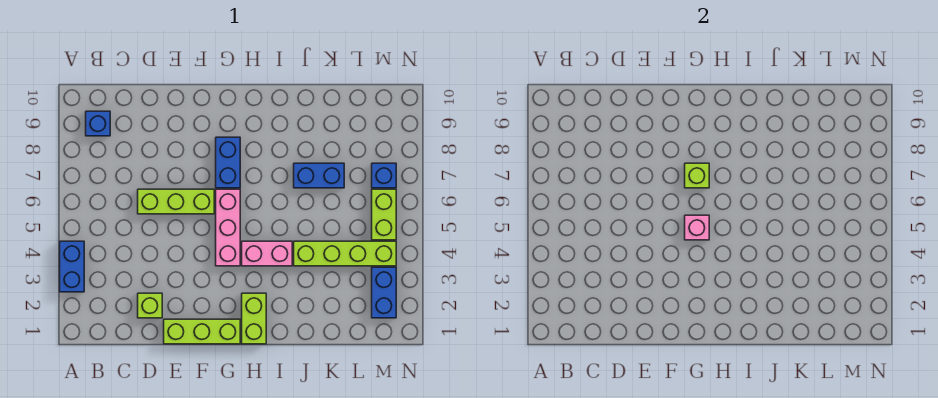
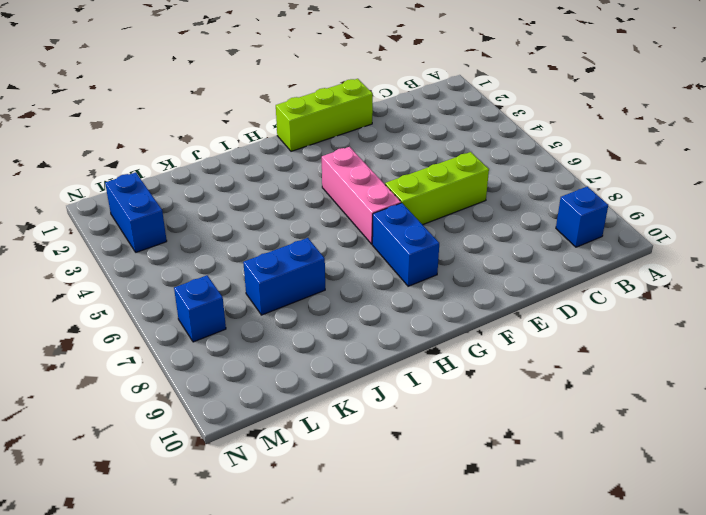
none -> blue 1x2 brick [60,241,84,292]
none -> lime 1x1 brick [138,293,162,318]
none -> lime 1x2 brick [242,293,266,344]

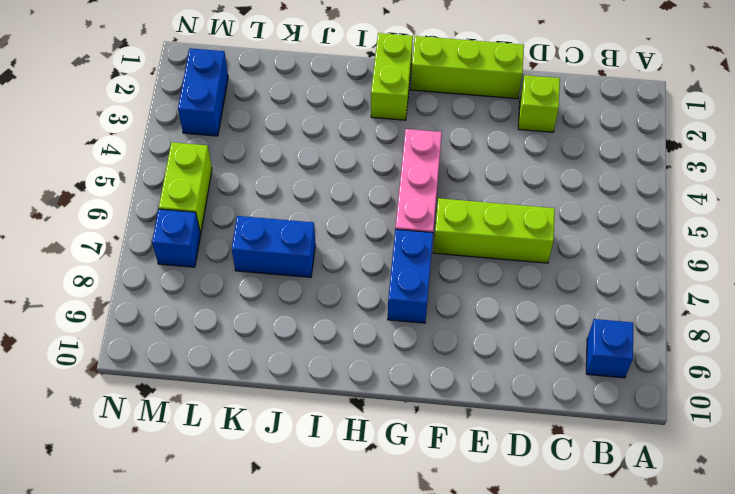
none -> blue 1x2 brick [60,241,84,292]
none -> pink 1x2 brick [242,241,292,266]
none -> lime 1x4 brick [294,241,396,266]

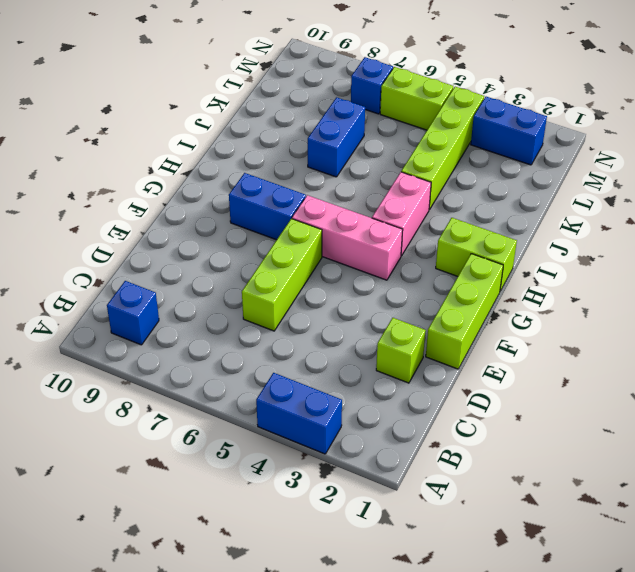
none -> pink 1x1 brick [685,215,709,240]
none -> lime 1x1 brick [685,163,709,188]

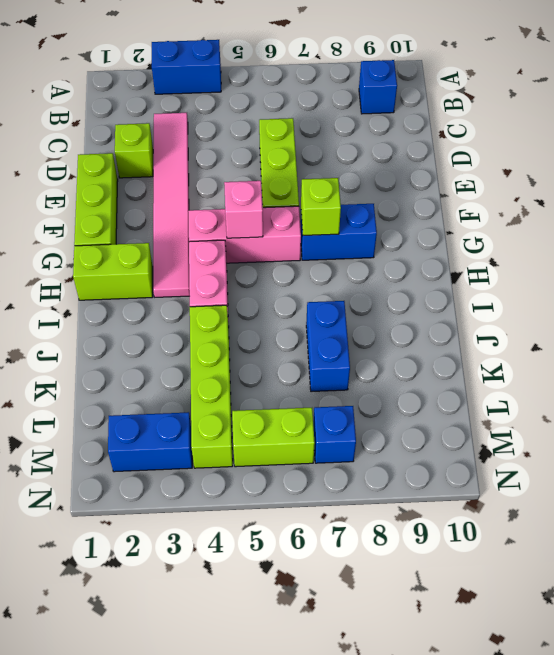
pink 1x6 tile [153,113,190,297] -> none

